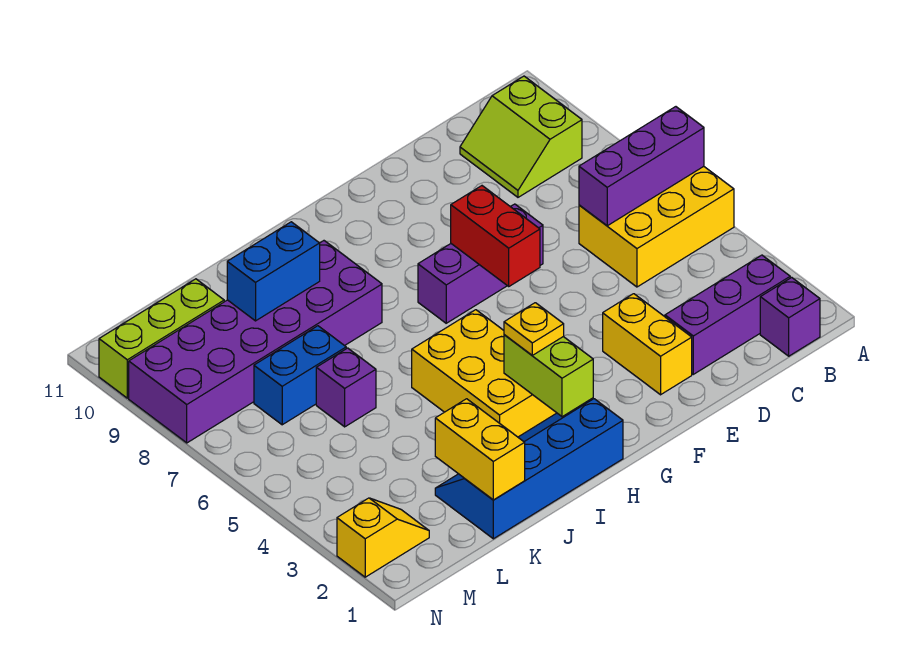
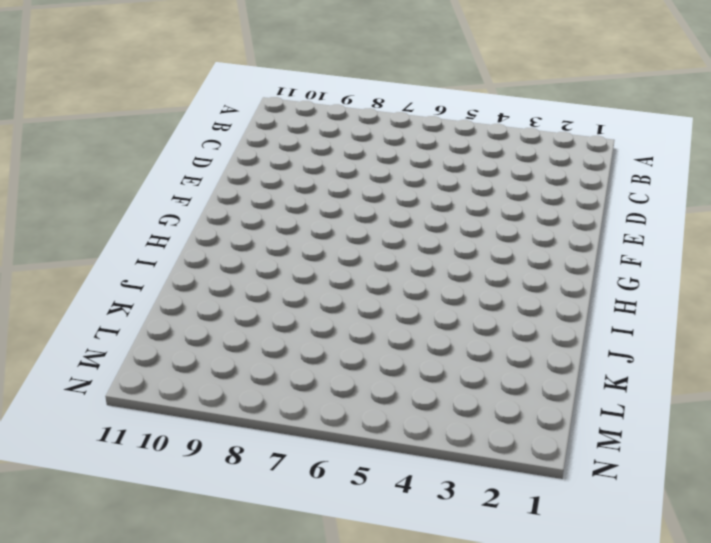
none -> yellow 2x3 brick [579,166,734,287]
none -> purple 1x1 brick [760,277,820,356]
none -> purple 1x3 brick [665,255,790,374]

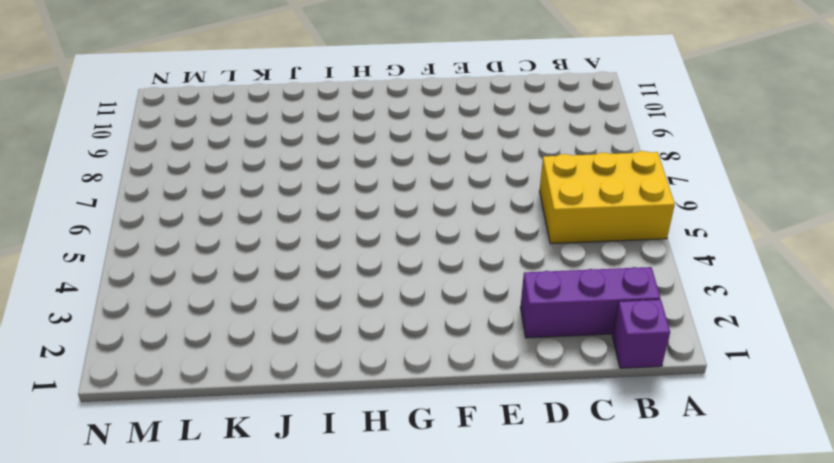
none -> lime 2x2 slope [460,76,582,197]
none -> yellow 1x2 brick [603,294,692,395]
none -> purple 1x3 brick [418,204,543,323]

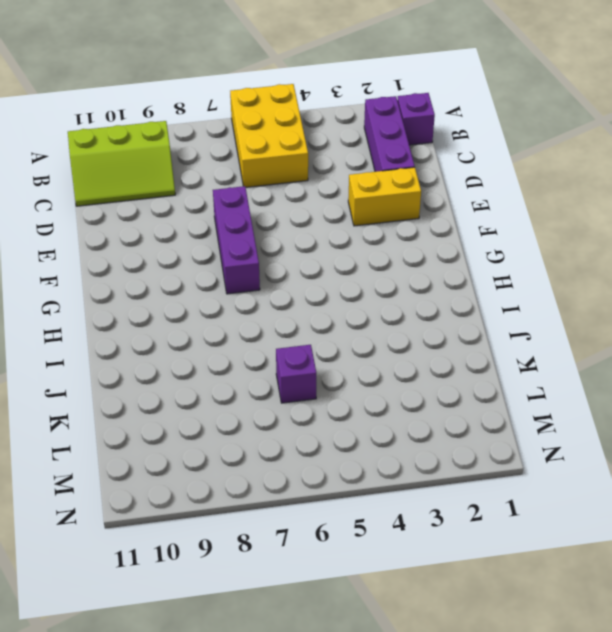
lime 2x3 slope [68,121,175,206] -> lime 2x2 slope [460,76,582,197]
none -> blue 2x4 slope [435,399,623,539]
none -> yellow 2x3 brick [412,310,556,437]
none -> purple 2x6 brick [129,241,382,443]

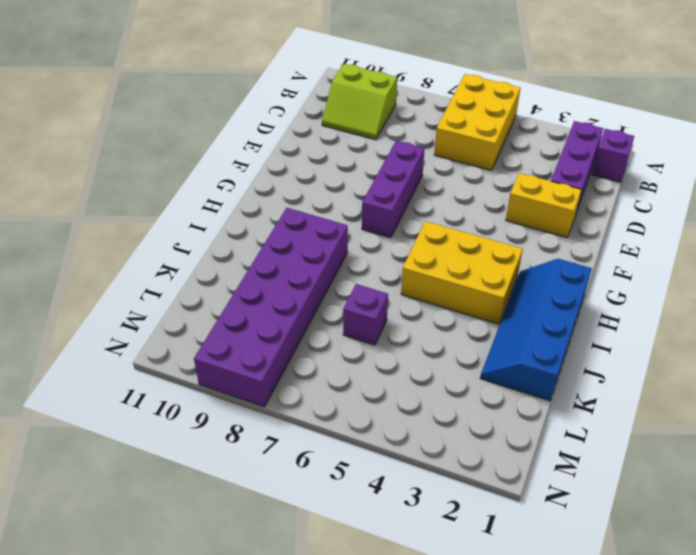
none -> blue 1x2 brick [254,326,346,425]
none -> lime 1x3 brick [99,279,224,398]
none -> yellow 1x2 slope [337,498,429,577]

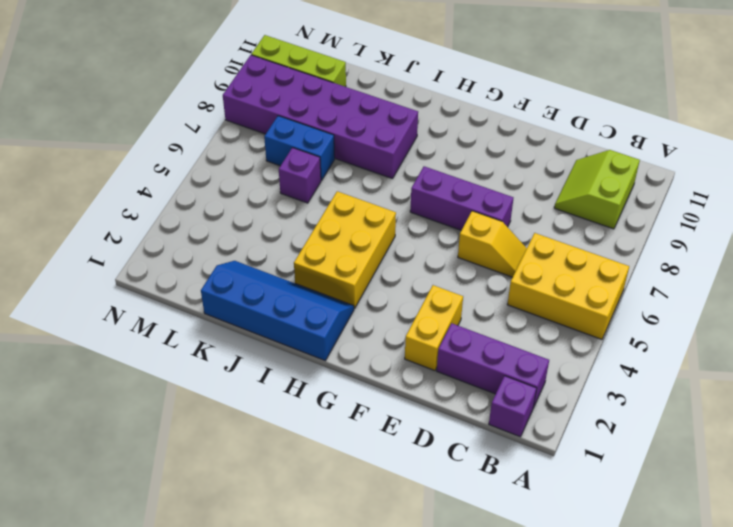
yellow 1x2 slope [458,211,527,277] -> yellow 1x2 slope moved to [337,498,429,577]
none -> purple 1x3 brick [579,107,704,226]
none -> red 1x2 brick [451,186,540,286]
none -> lime 1x2 brick [504,335,593,417]

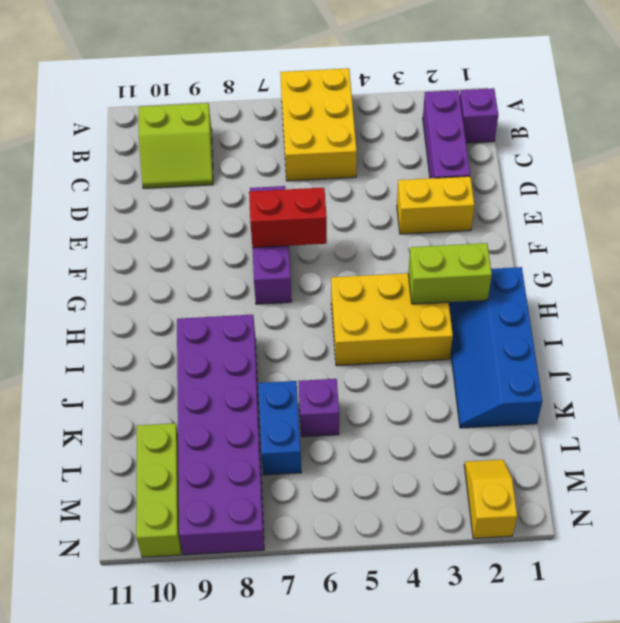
none -> purple 1x3 brick [579,107,704,226]
none -> blue 1x2 brick [227,222,320,321]
none -> yellow 1x2 brick [435,399,525,500]

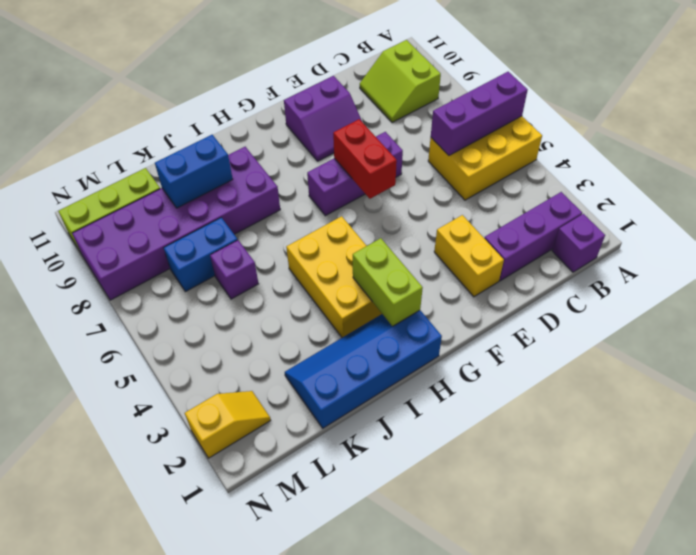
purple 2x2 slope [284,76,362,161] -> none
none -> yellow 1x2 brick [435,399,525,500]
none -> yellow 1x1 plate [504,303,564,355]

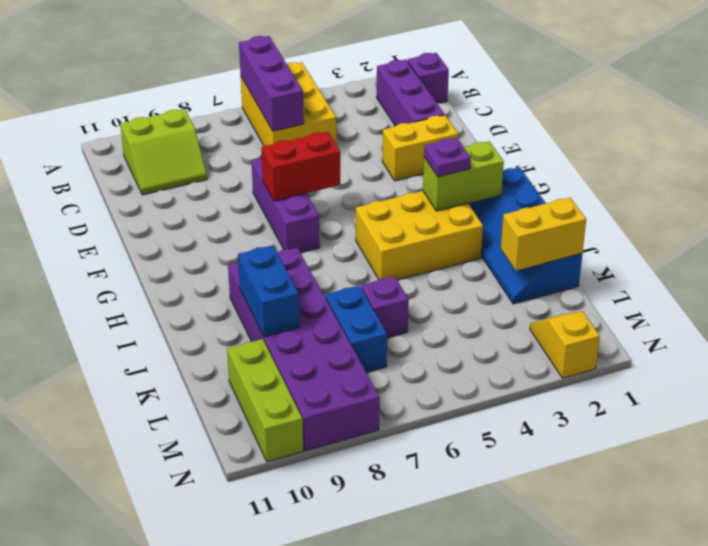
purple 1x1 plate [424,138,471,177] -> yellow 1x1 plate [504,303,564,355]

